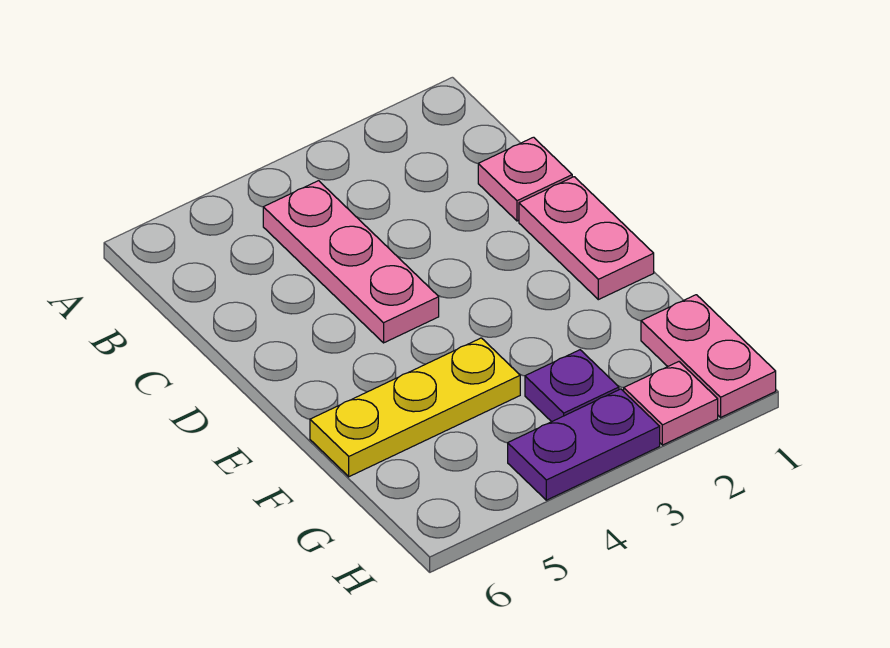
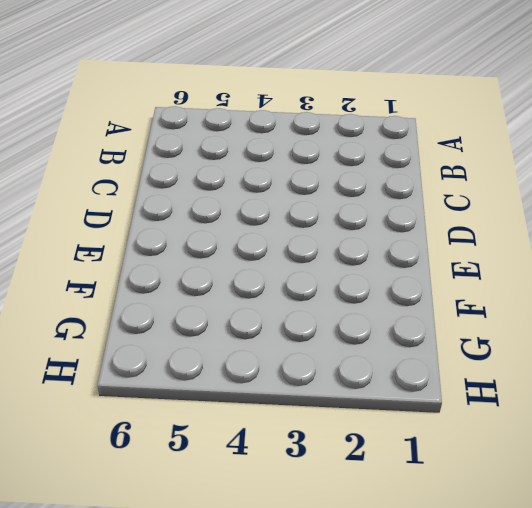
none -> pink 1x3 plate [263,181,439,343]
none -> pink 1x1 plate [478,137,572,221]

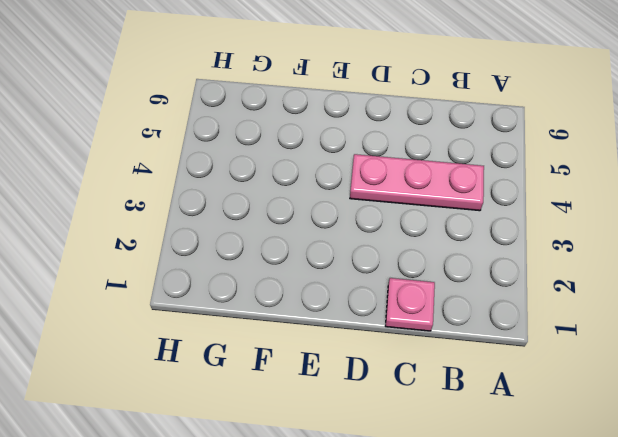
none -> pink 1x2 plate [519,177,654,300]
none -> yellow 1x3 plate [310,338,520,477]

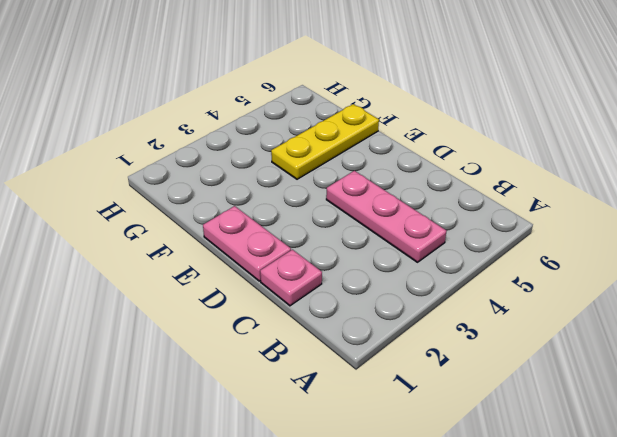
none -> pink 1x2 plate [641,295,776,417]
none -> purple 1x1 plate [525,350,619,422]

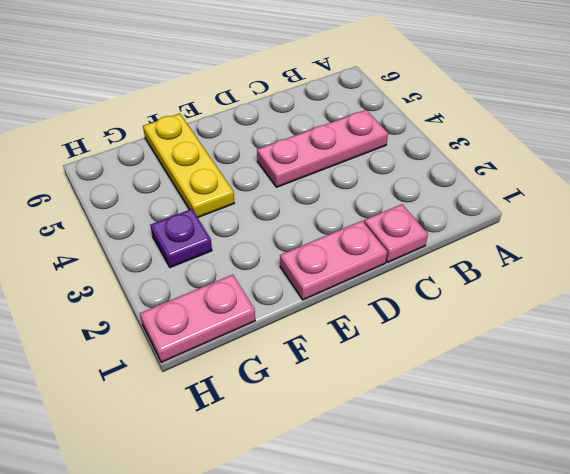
none -> pink 1x1 plate [624,362,718,445]
none -> purple 1x2 plate [508,389,660,500]

